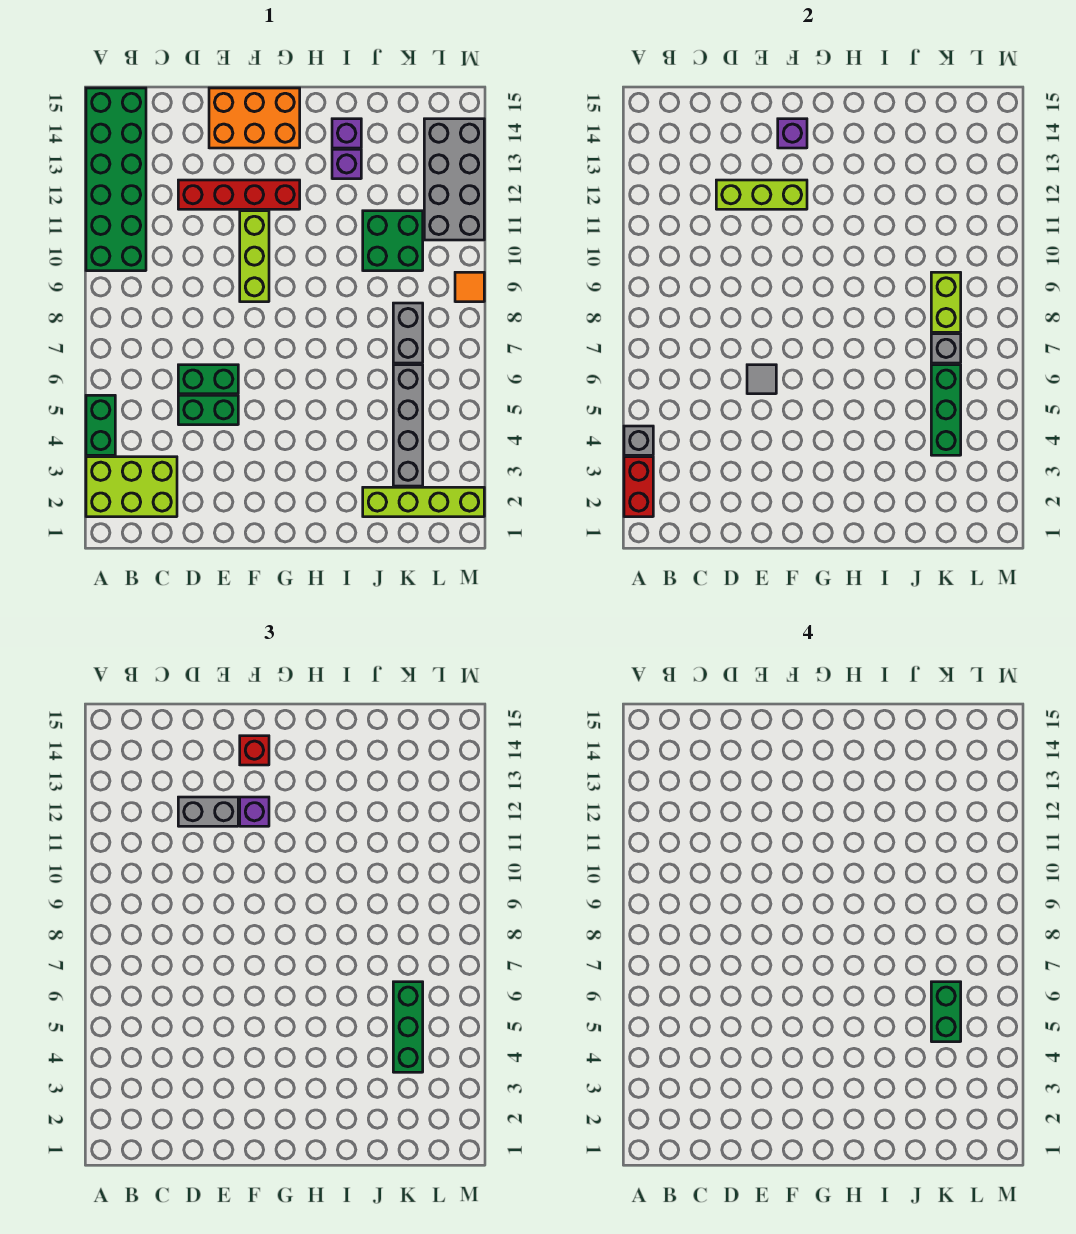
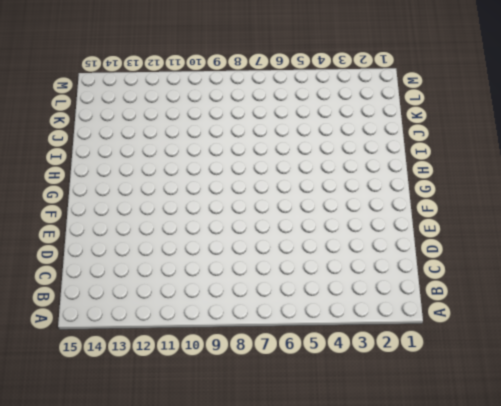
none -> lime 2x3 brick [86,457,177,517]
none -> green 1x2 brick [86,395,115,455]
none -> green 2x6 brick [86,88,146,271]

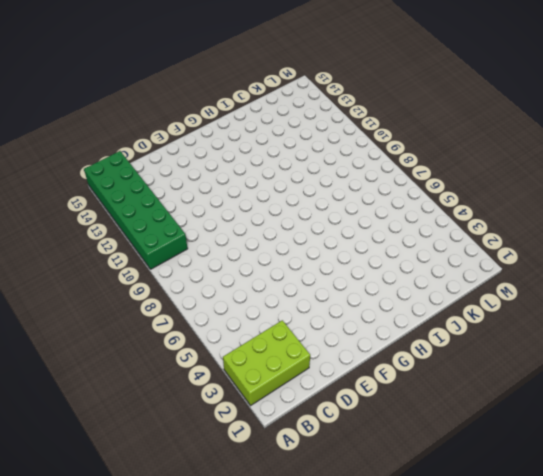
none -> green 1x2 brick [86,395,115,455]
none -> green 1x2 brick [178,395,238,425]
none -> green 1x2 brick [178,365,238,394]

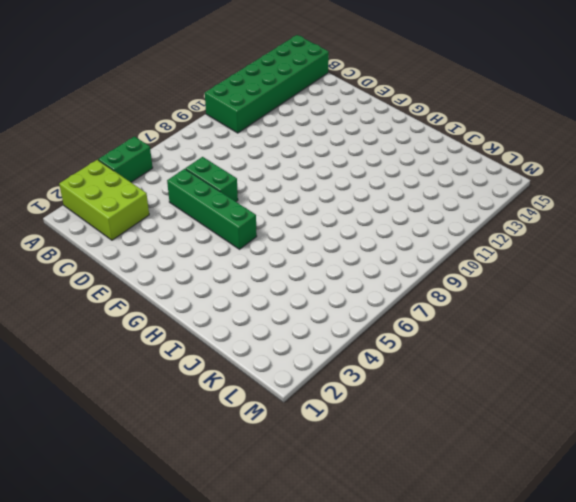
green 1x4 brick [167,169,257,249] -> green 1x2 brick [178,395,238,425]
none -> red 1x4 brick [178,180,300,209]
none -> orange 2x3 brick [209,88,300,148]
none -> lime 1x3 brick [240,211,269,302]

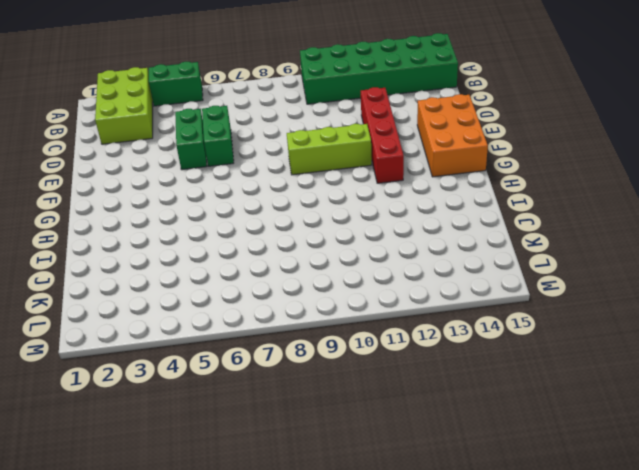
none -> purple 1x1 brick [332,149,361,179]
none -> purple 1x1 brick [332,119,361,148]
none -> lime 1x4 brick [363,487,484,517]

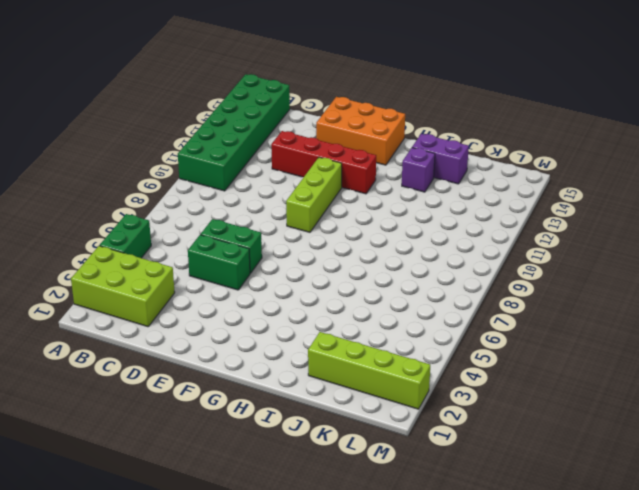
purple 1x2 brick [412,134,469,184] -> purple 1x1 brick [332,119,361,148]
none -> green 2x2 brick [363,211,423,271]
none -> grey 1x4 brick [393,365,423,486]
none -> grey 1x2 brick [393,303,423,363]

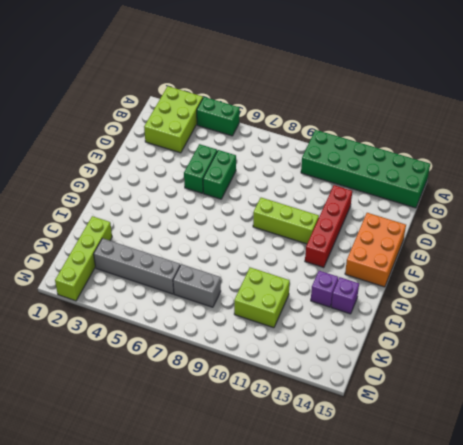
lime 2x2 brick [234,267,290,328] -> green 2x2 brick [363,211,423,271]
none -> grey 2x4 brick [424,119,484,240]
none -> orange 1x1 tile [455,272,484,302]
none -> red 1x2 brick [624,457,653,517]

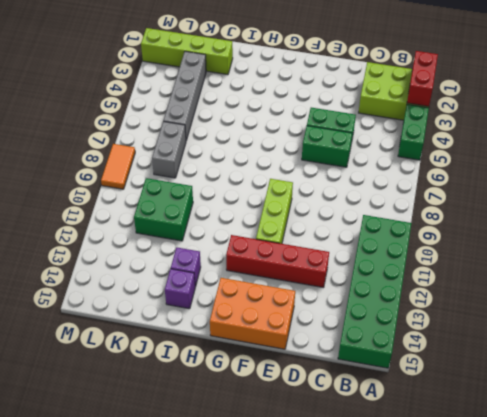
orange 1x2 tile [101,144,135,189] -> orange 1x1 tile [455,272,484,302]
none -> grey 2x4 brick [424,119,484,240]
none -> grey 1x1 brick [624,426,653,455]
none -> lime 1x3 brick [716,180,807,209]

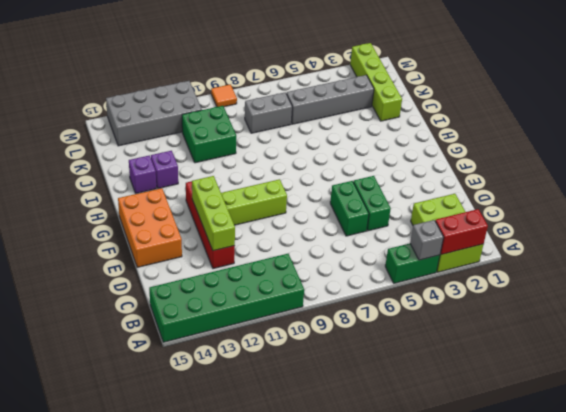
none -> grey 1x1 tile [747,365,776,394]
none -> purple 1x1 brick [778,119,807,148]
none -> green 1x3 brick [931,365,961,455]

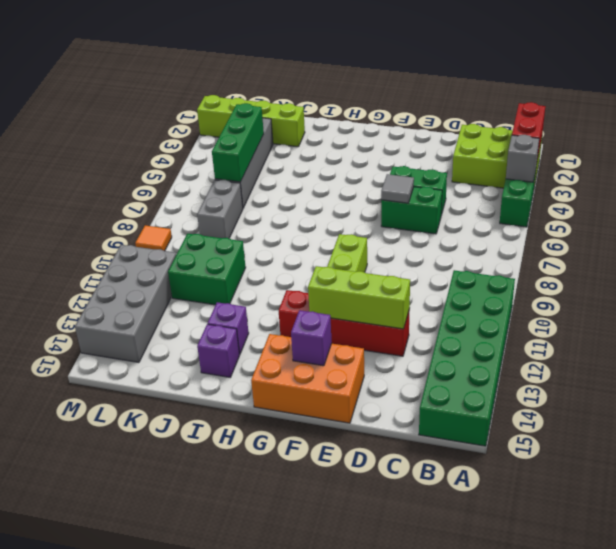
none -> grey 1x1 brick [931,334,961,363]
none -> lime 1x2 brick [931,272,961,332]
none -> grey 1x2 brick [178,797,238,826]

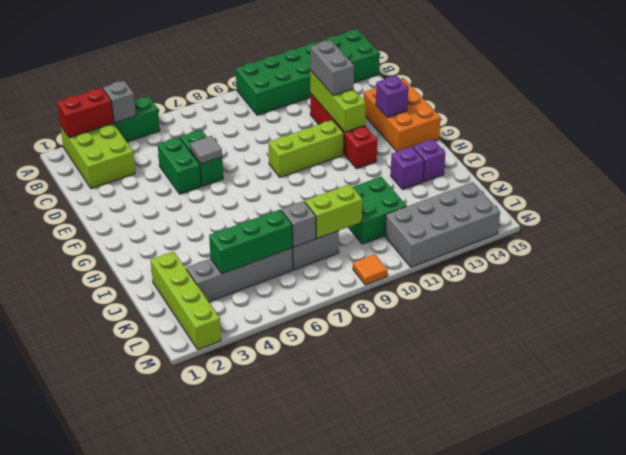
none -> purple 1x1 brick [240,797,269,826]
none -> red 1x1 brick [240,736,269,765]
none -> green 1x3 brick [393,982,423,1072]

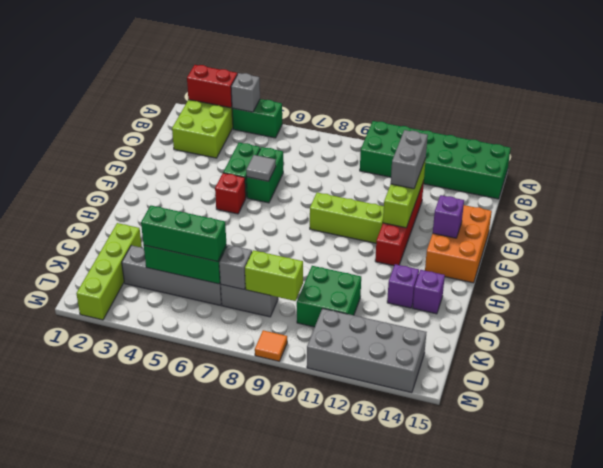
red 1x1 brick [215,173,246,214] -> red 1x1 brick moved to [240,736,269,765]
none -> purple 1x1 brick [240,797,269,826]
none -> green 1x2 brick [931,982,961,1042]

